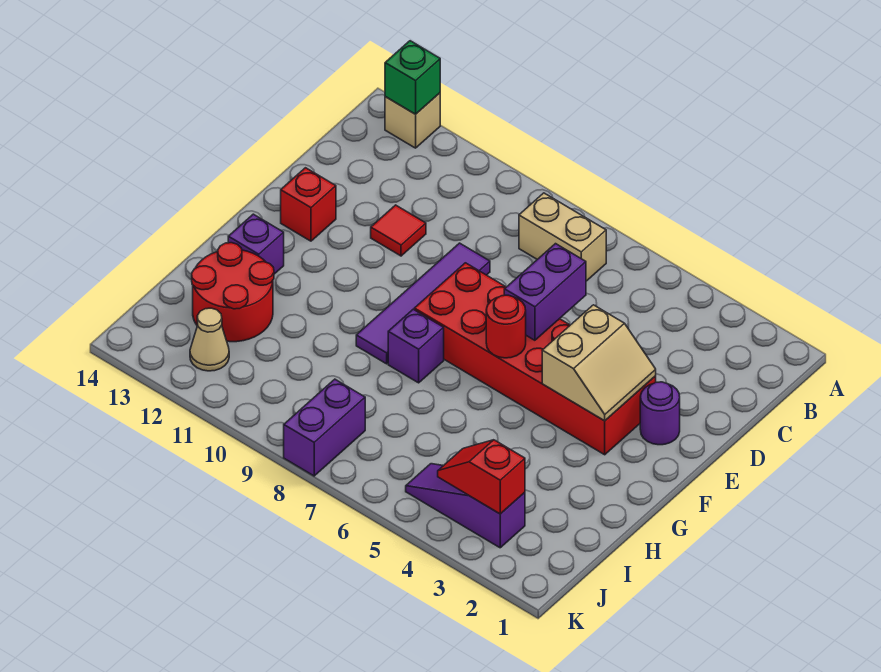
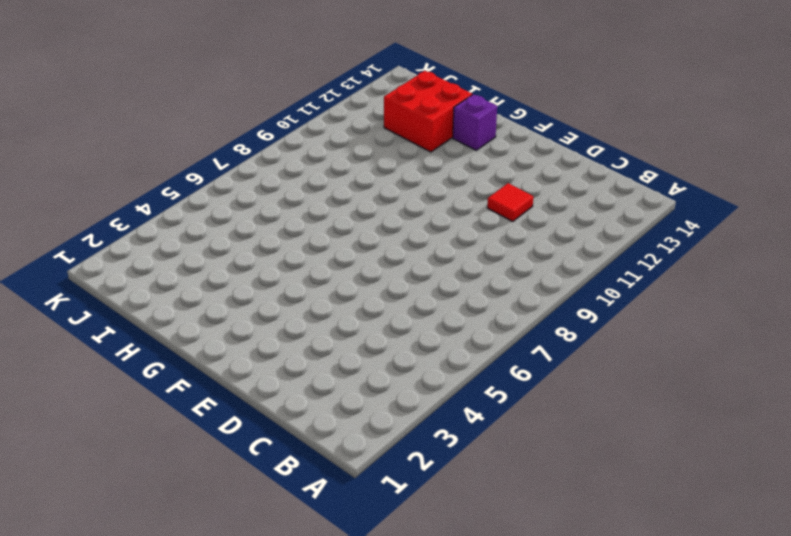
red 2x2 brick [384,71,472,152] -> red 2x2 round brick [192,243,274,342]
none -> tan 1x1 brick [385,93,440,148]
none -> tan 1x2 brick [519,193,606,281]
none -> purple 1x4 tile [356,243,490,364]

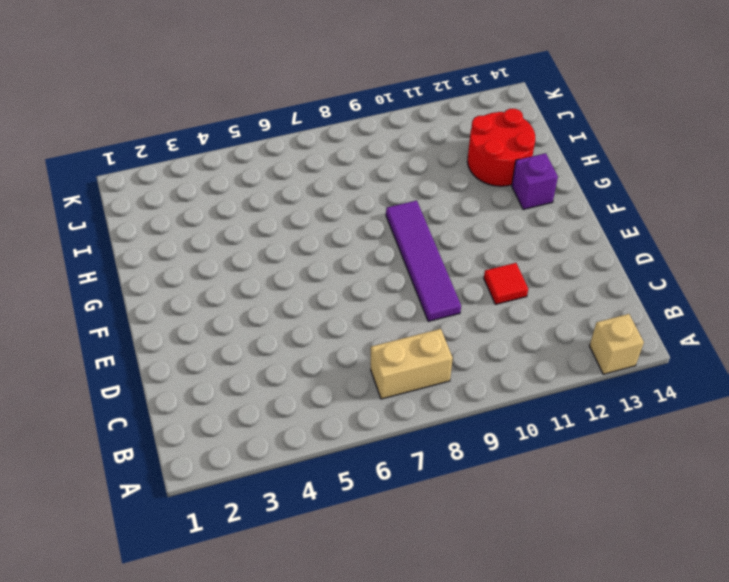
none -> purple 1x1 round brick [640,382,680,445]
none -> red 2x6 brick [414,263,656,455]
none -> red 1x1 brick [281,168,336,241]

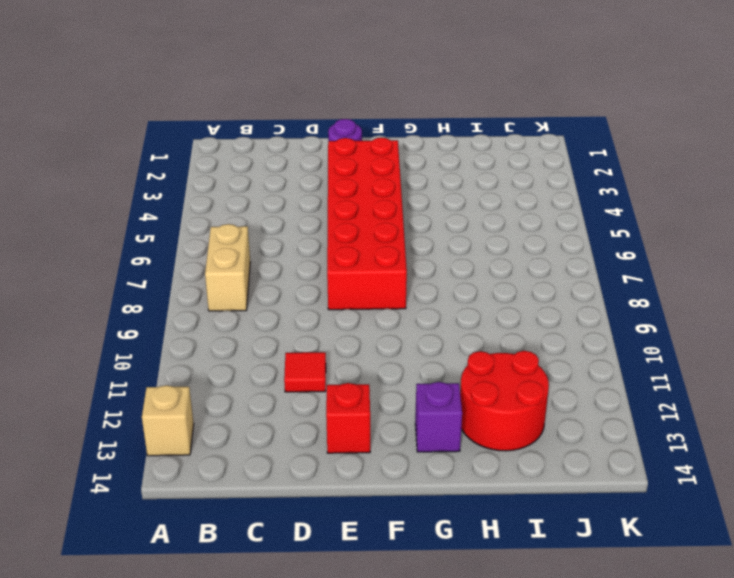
none -> purple 1x4 tile [356,243,490,364]
none -> purple 1x1 brick [388,309,444,383]
none -> purple 1x3 slope [406,464,525,548]

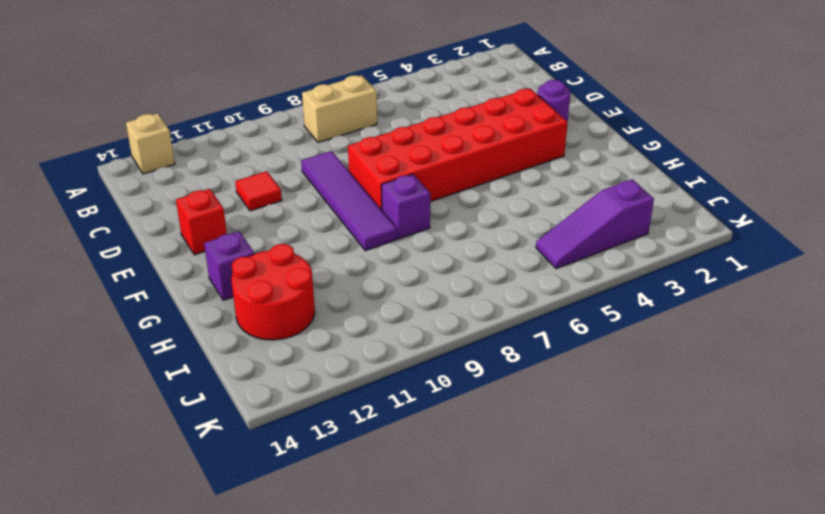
none -> purple 1x2 brick [284,379,365,476]
none -> tan 1x1 cone [190,308,229,371]
none -> green 1x1 brick [385,41,440,114]

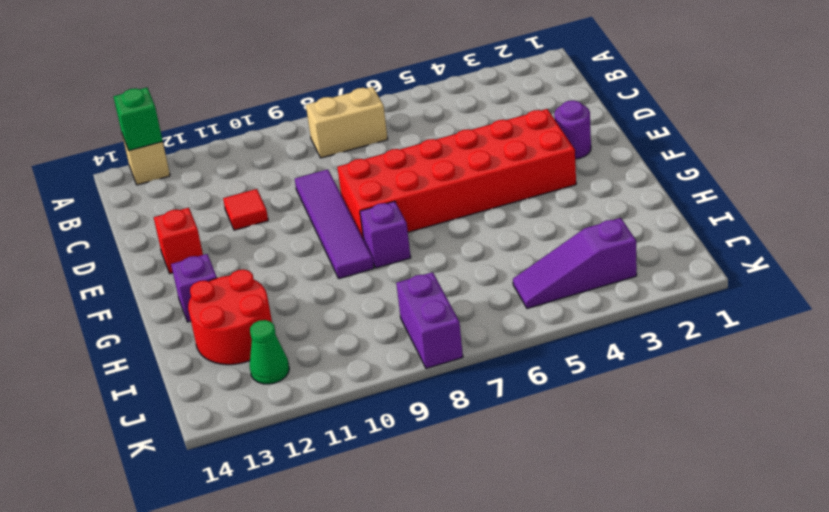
green 1x1 cone [249,320,289,384] -> tan 1x1 cone [190,308,229,371]
none -> purple 1x2 brick [504,244,586,340]
none -> tan 2x2 slope [542,305,656,421]
none -> red 1x1 round brick [486,295,526,358]

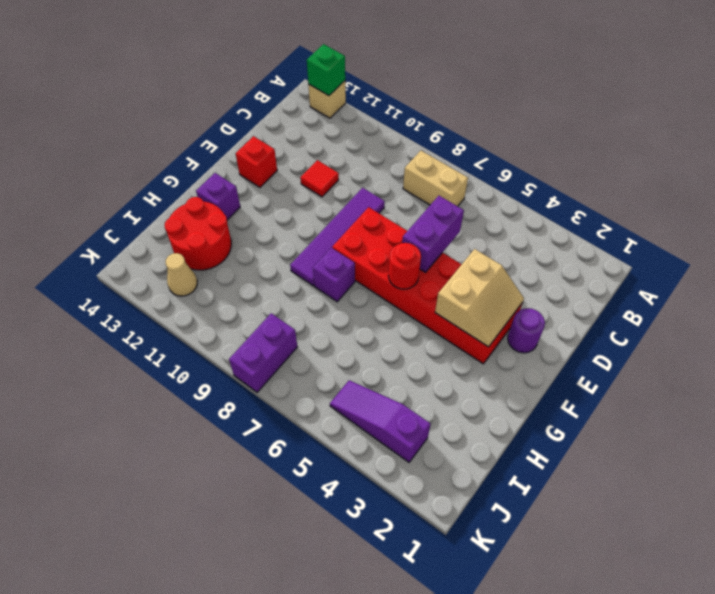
none -> red 1x2 slope [438,440,525,514]

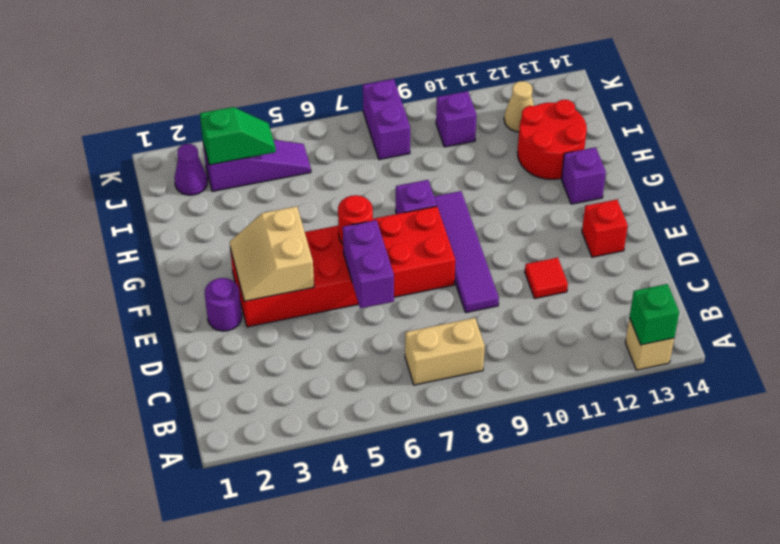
purple 1x1 cone [175,144,207,195] -> none
green 1x2 slope [200,107,276,165] -> red 1x2 slope [438,440,525,514]
purple 1x1 brick [436,91,477,147] -> none

